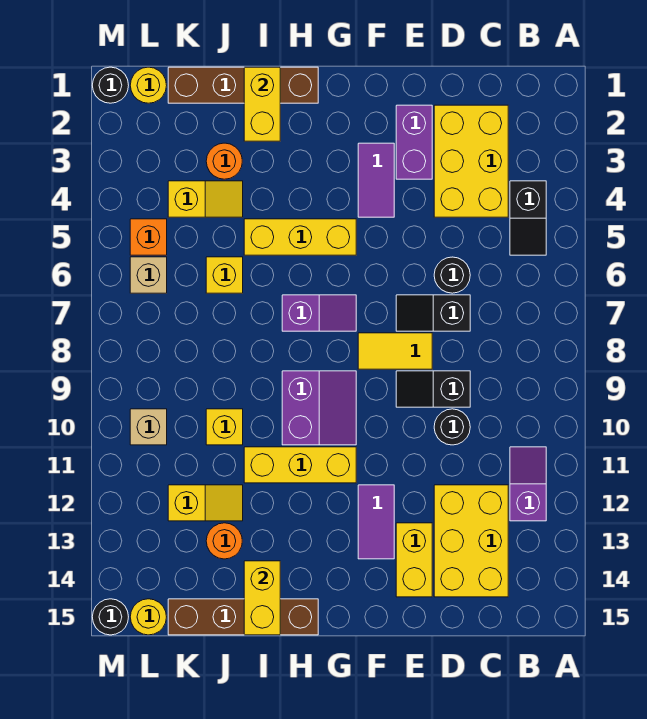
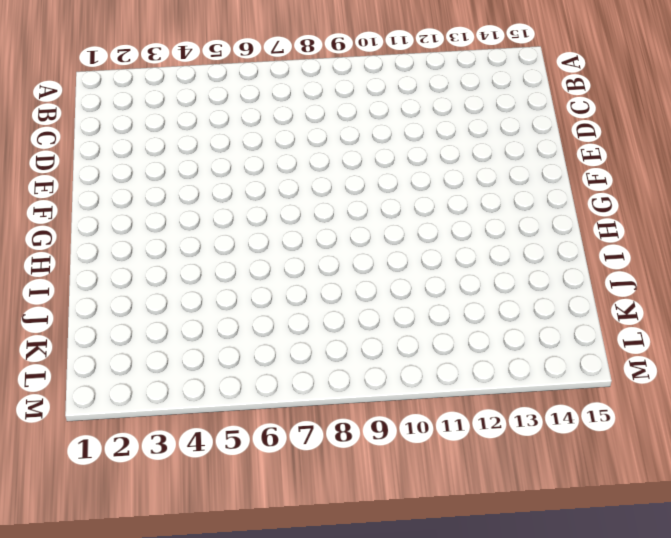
none -> black 1x2 slope [510,181,546,255]
none -> purple 1x2 slope [510,447,546,521]
none -> yellow 2x3 brick [434,105,508,217]
none -> yellow 2x3 brick [434,485,508,597]

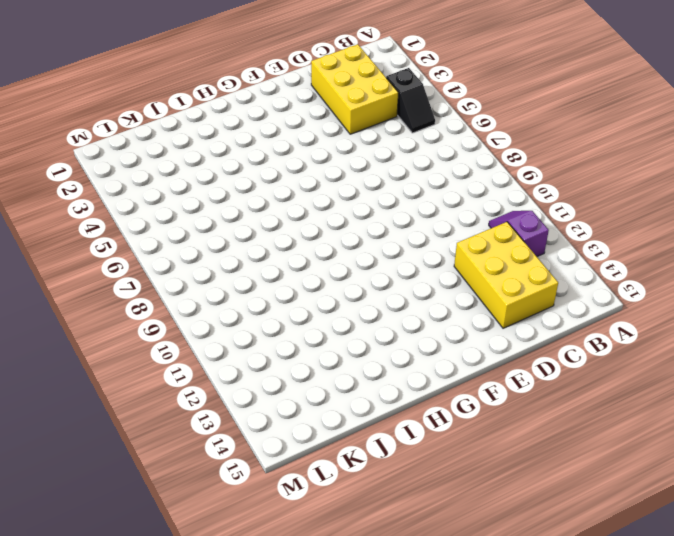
none -> black 1x1 round brick [434,257,470,293]
none -> black 1x2 slope [396,295,470,331]
none -> black 1x2 slope [396,371,470,407]
none -> black 1x1 round brick [434,409,470,445]

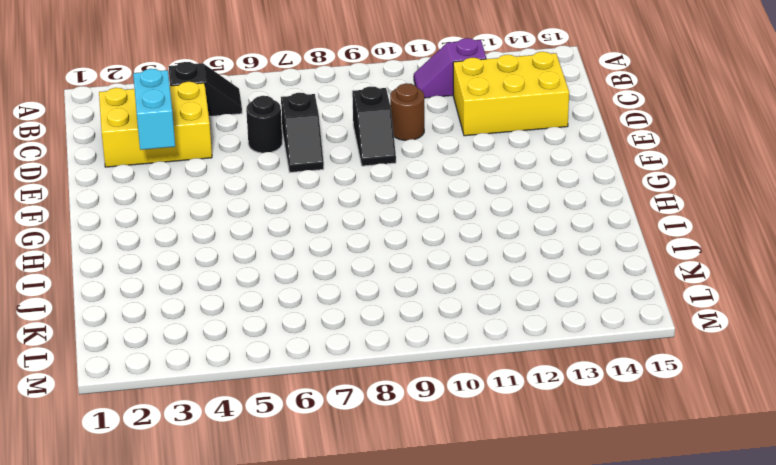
cyan 1x2 brick [133,69,175,150] -> none
brown 1x1 round brick [390,83,424,140] -> black 1x1 round brick [434,409,470,445]
none -> purple 1x2 brick [396,105,432,179]
none -> yellow 1x2 tile [358,333,432,369]
none -> yellow 1x2 brick [396,523,432,597]
none -> purple 1x2 tile [358,143,394,217]

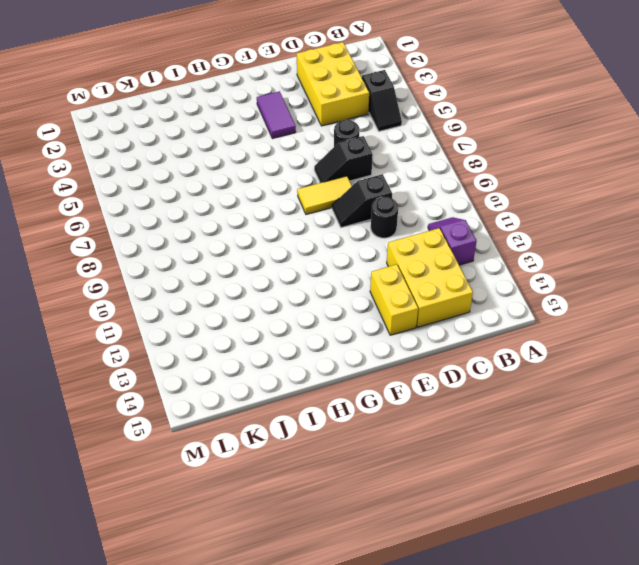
none -> purple 1x2 brick [396,105,432,179]
none -> purple 1x2 tile [358,485,394,559]
none -> yellow 1x3 brick [244,219,356,255]
none -> purple 1x2 slope [282,295,356,331]

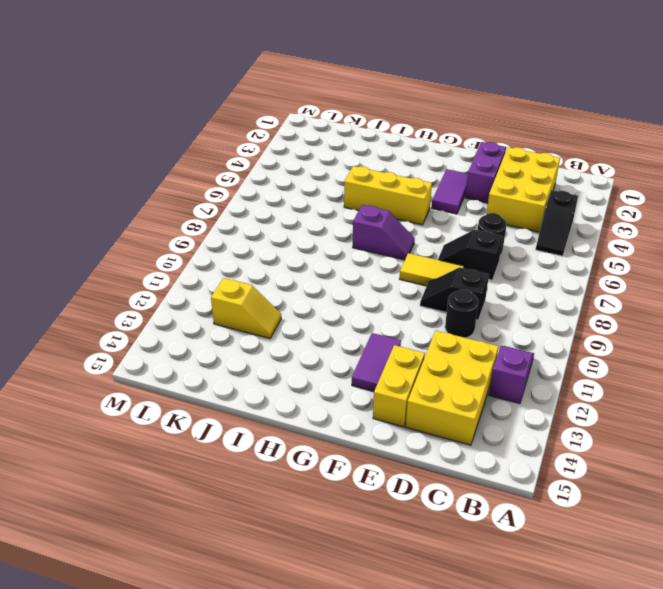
none -> purple 2x2 slope [282,371,356,445]
none -> yellow 1x3 brick [244,447,356,483]
none -> brown 1x4 brick [168,67,318,103]
none -> brown 1x4 brick [168,599,318,635]

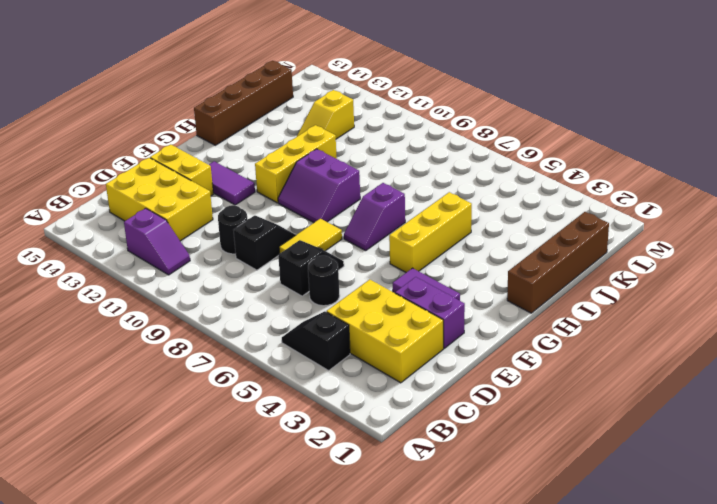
none -> orange 1x1 round brick [206,143,242,179]
none -> yellow 1x2 slope [168,181,243,217]
none -> yellow 1x1 brick [206,257,243,293]
none -> yellow 1x1 brick [206,409,243,445]

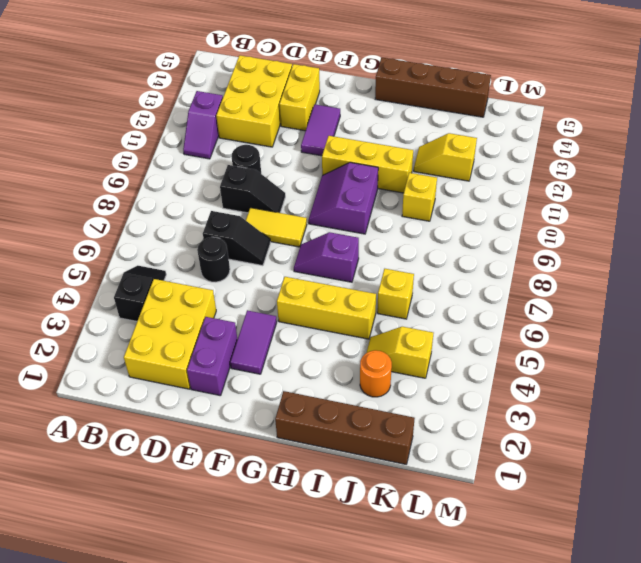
none -> orange 1x1 round brick [206,523,242,559]
none -> yellow 1x1 round brick [130,67,167,103]
none -> orange 1x1 brick [130,219,167,255]
none -> tan 1x1 brick [130,257,167,293]

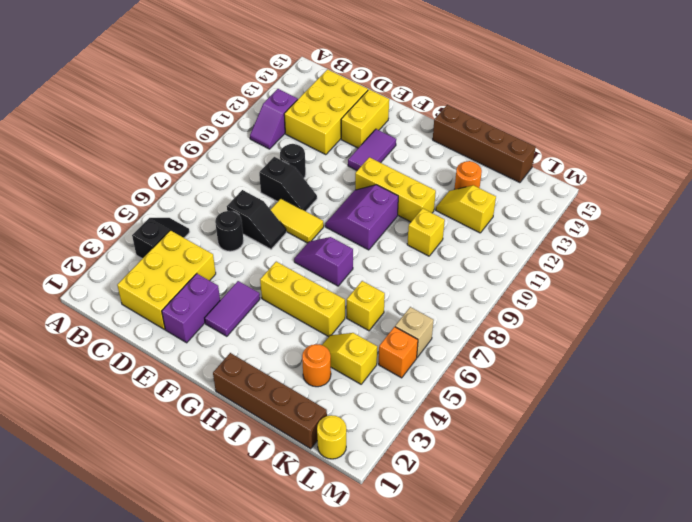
none -> tan 1x1 brick [130,409,167,445]
none -> yellow 1x1 round brick [130,599,166,635]
none -> black 1x1 round brick [92,67,129,103]
none -> black 1x1 round brick [92,599,128,635]

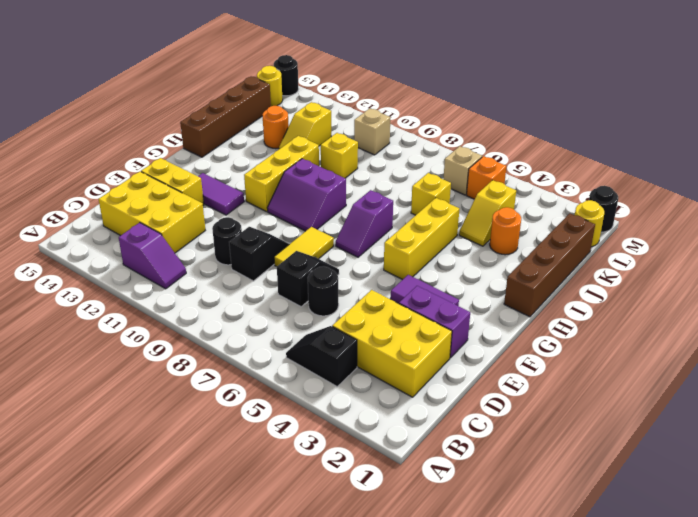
none -> yellow 1x2 brick [244,67,280,141]
none -> yellow 1x2 brick [244,561,280,635]

